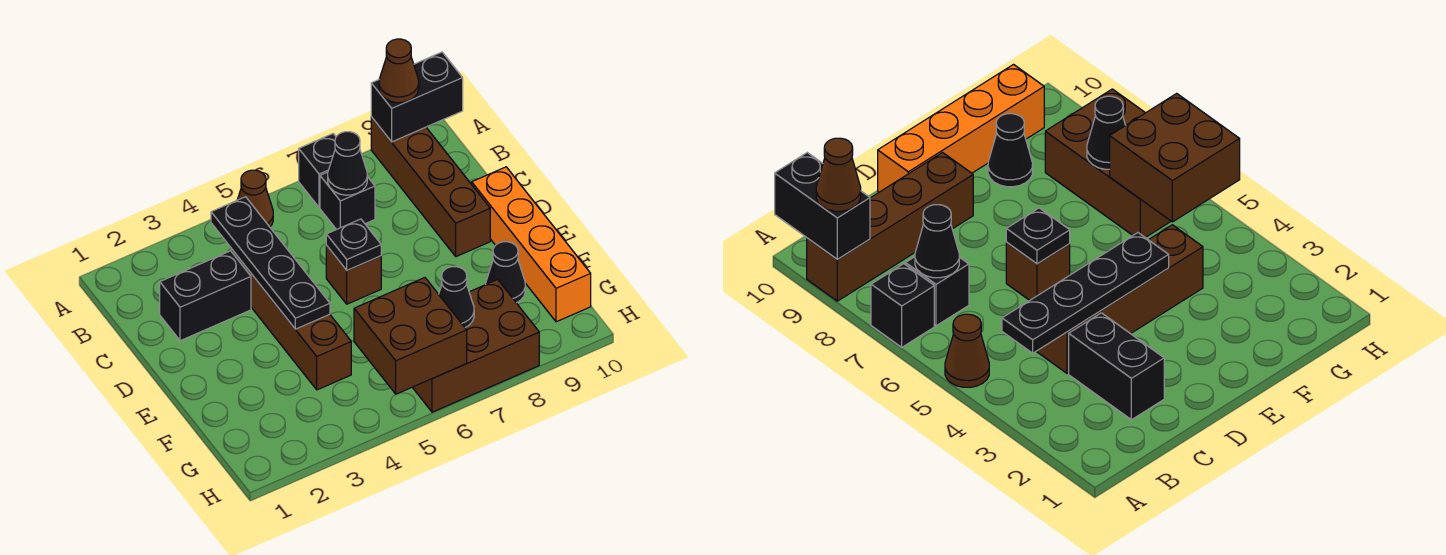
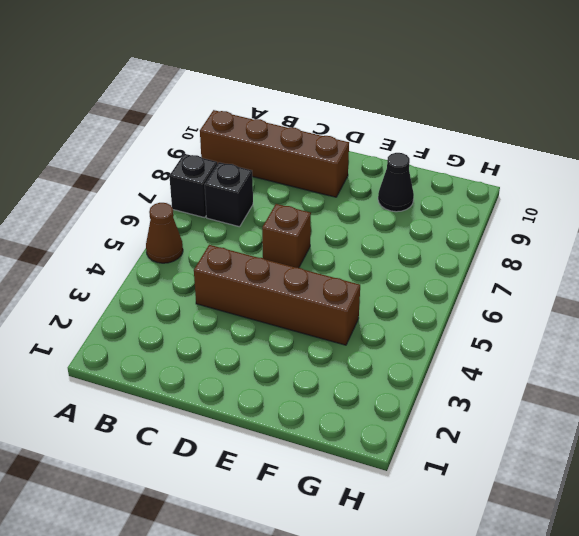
none -> black 1x2 brick [160,251,251,341]
none -> orange 1x4 brick [472,167,591,322]
none -> brown 2x3 brick [412,280,539,412]

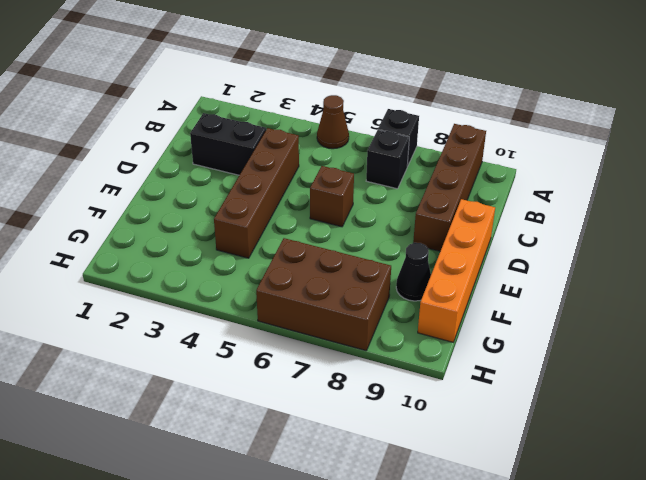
none -> black 1x2 brick [371,52,463,142]
none -> black 1x4 plate [211,197,330,329]
none -> black 1x1 cone [328,132,367,195]

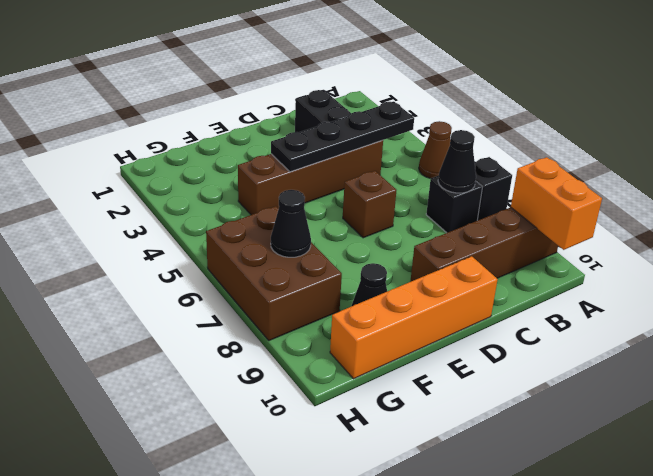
orange 1x2 brick [511,157,602,250] -> black 1x2 brick [371,52,463,142]
none -> black 1x1 plate [326,219,381,270]
none -> brown 2x2 brick [354,278,467,394]
none -> brown 1x1 cone [379,39,419,103]

